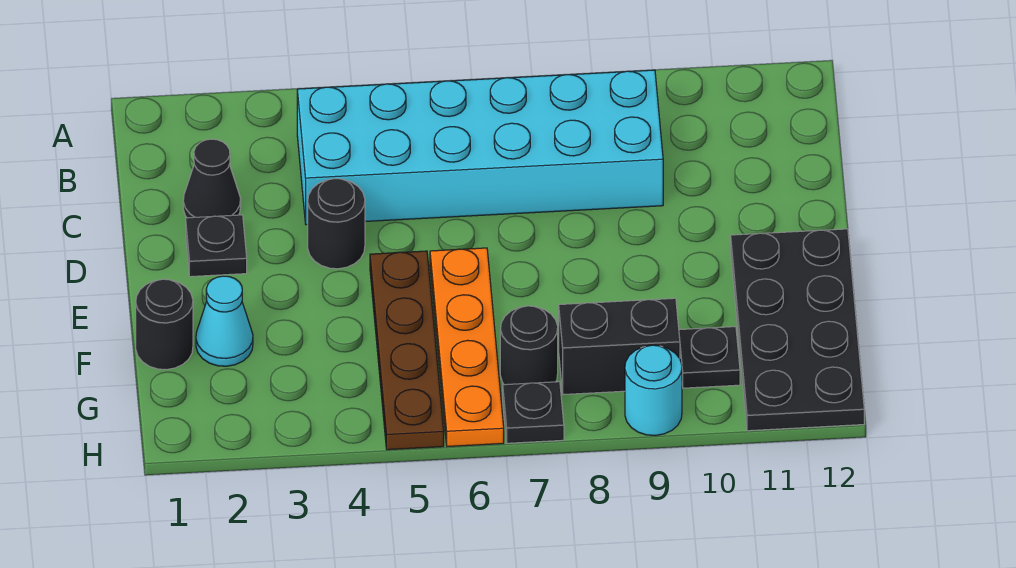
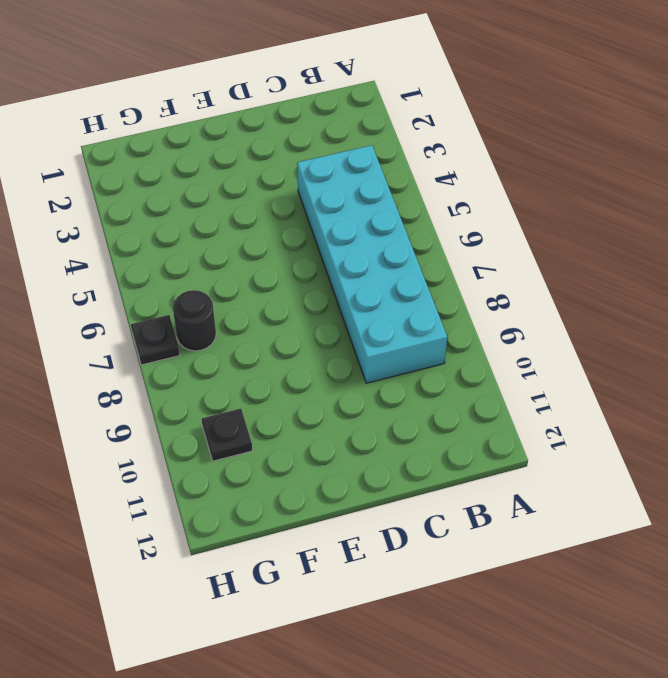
none -> black 1x1 cone [183,139,241,218]
none -> black 1x1 plate [186,215,247,277]
none -> black 1x1 round brick [308,179,365,269]

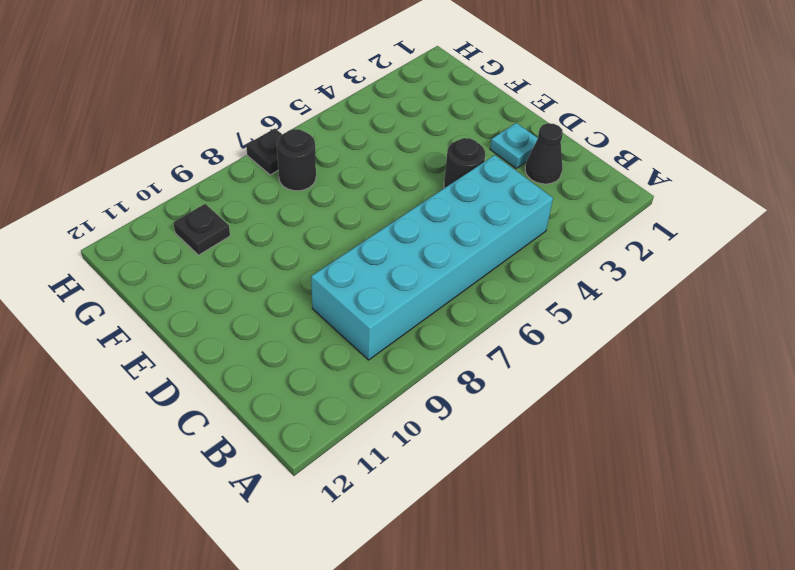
cyan 1x1 plate [490,123,538,168] -> black 1x1 plate [186,215,247,277]
none -> brown 1x4 plate [370,251,444,450]
none -> orange 1x4 plate [430,248,504,446]
none -> black 2x4 plate [731,229,864,431]

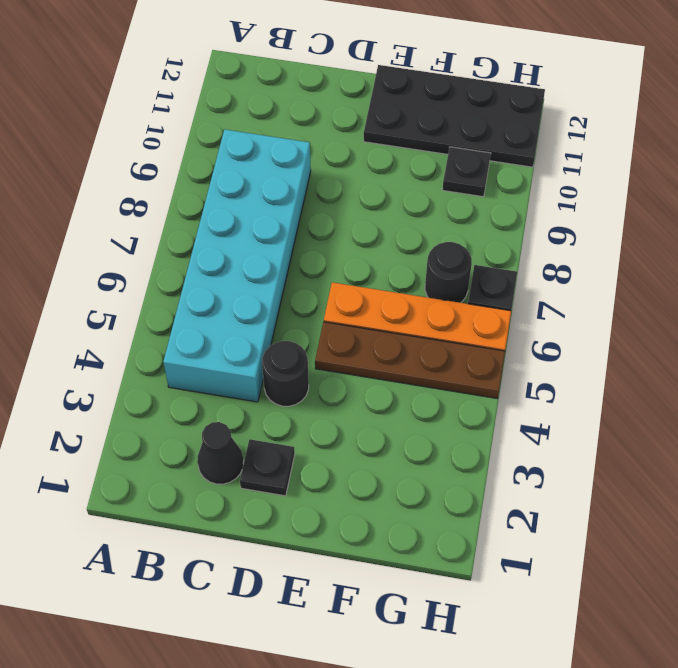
none -> black 1x1 round brick [136,279,193,370]
none -> cyan 1x1 cone [196,276,253,366]
none -> black 1x2 brick [559,298,680,395]

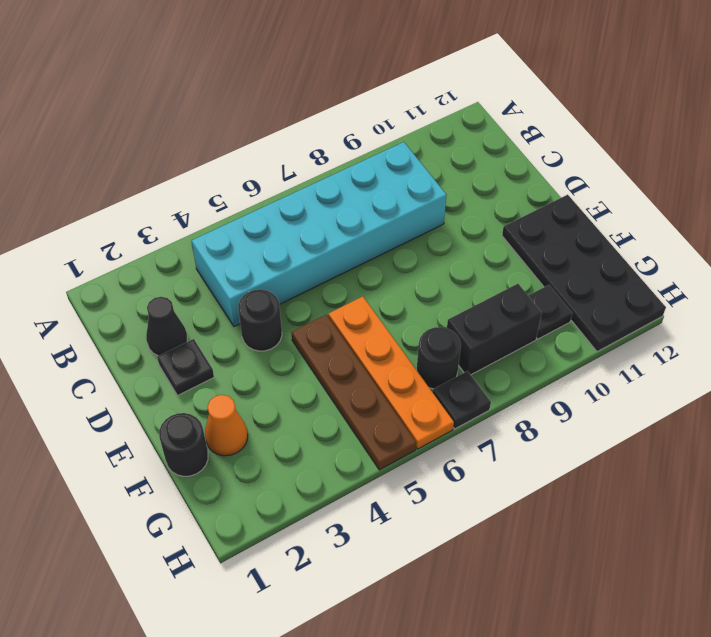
orange 1x1 cone [205,395,248,456] -> cyan 1x1 cone [196,276,253,366]
none -> cyan 1x1 round brick [625,345,682,436]

